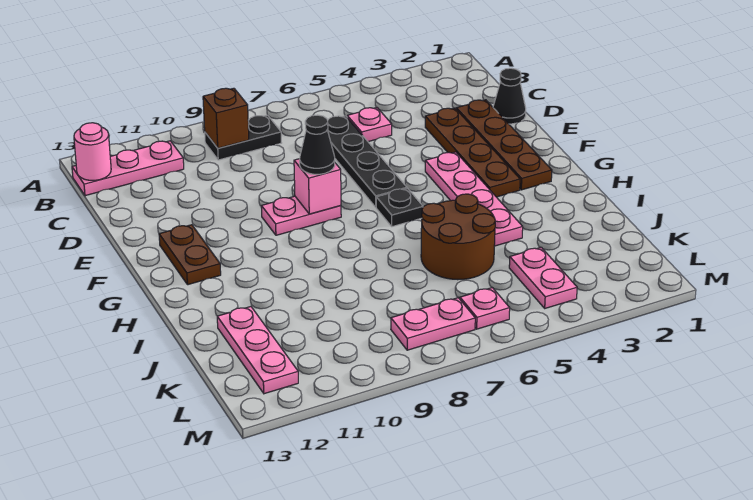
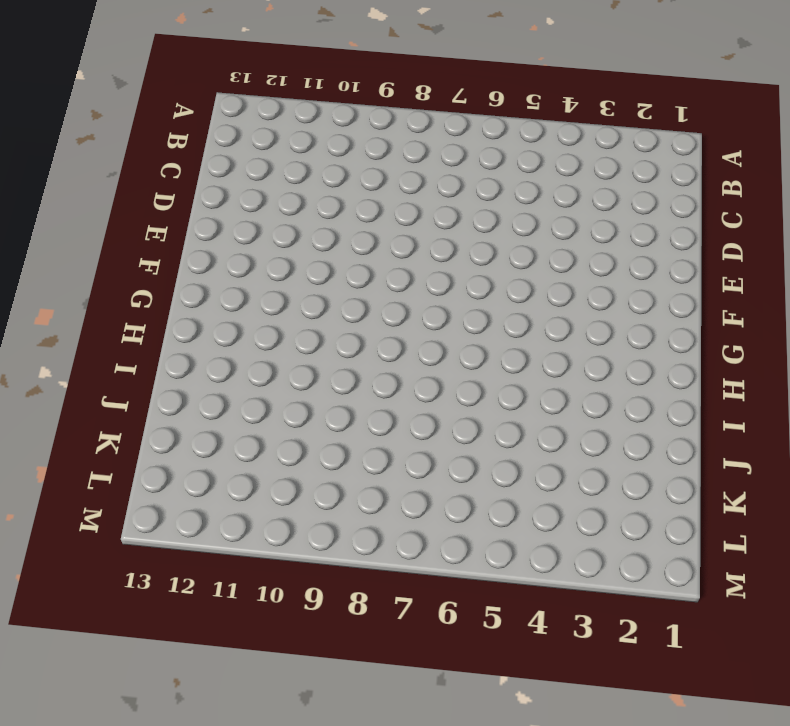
none -> black 1x2 plate [205,115,281,160]
none -> pink 1x3 plate [72,141,184,196]
none -> pink 1x1 plate [347,108,392,142]

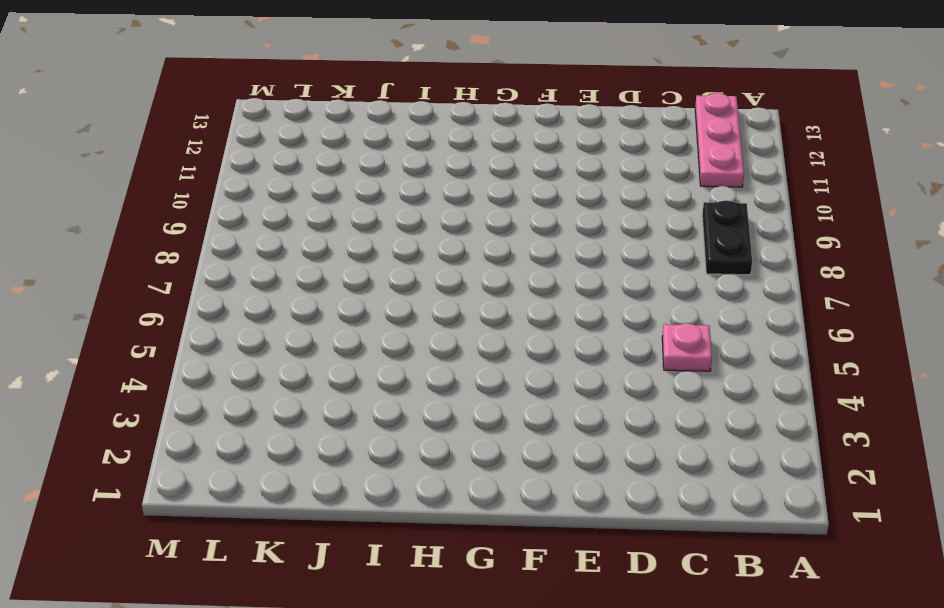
none -> black 1x4 plate [327,116,407,207]
none -> black 1x1 cone [493,68,526,124]
none -> brown 1x4 plate [456,100,552,190]

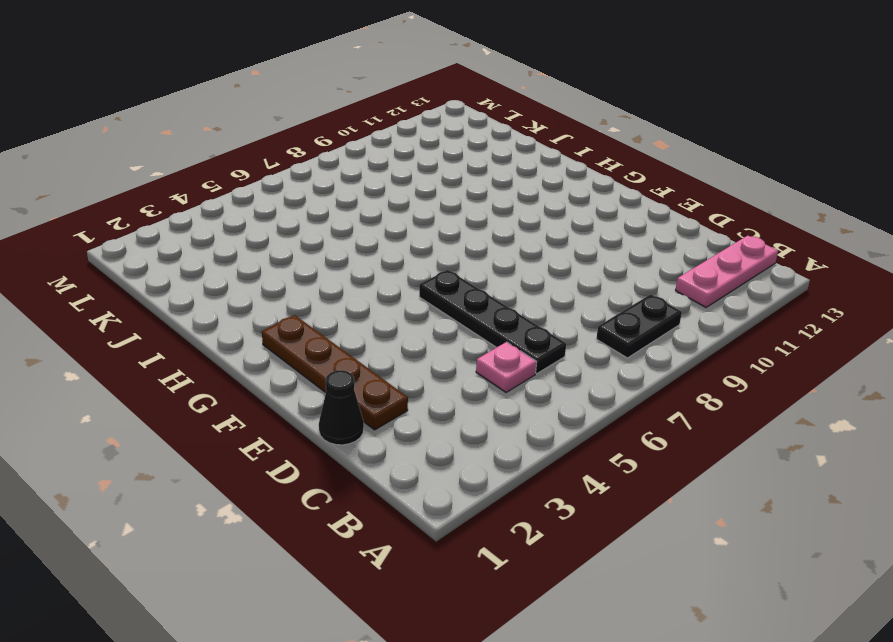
none -> brown 1x4 plate [425,108,520,197]
none -> pink 1x4 plate [425,152,523,246]
none -> pink 1x2 plate [261,196,341,235]

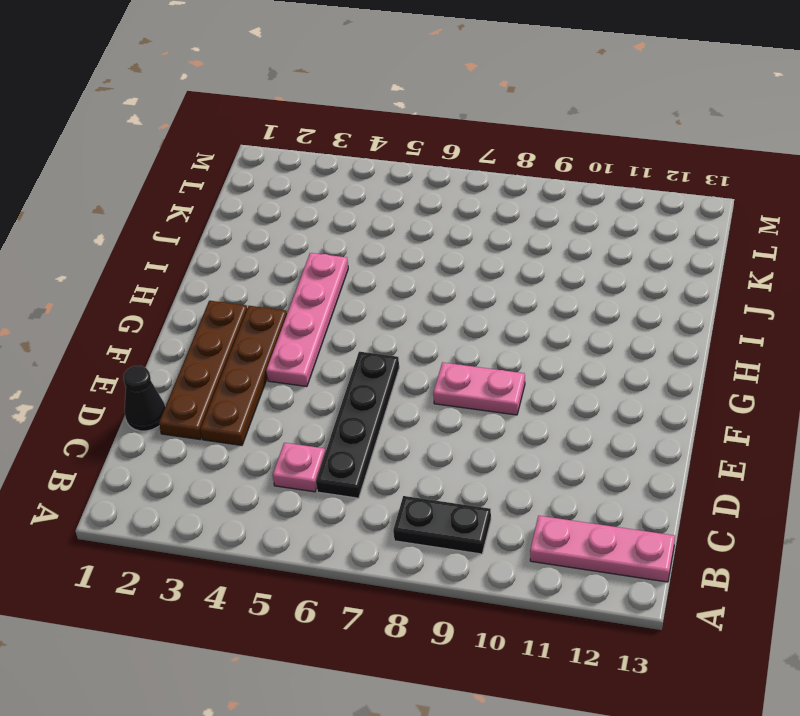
none -> brown 1x2 plate [159,225,221,285]
none -> black 1x1 plate [376,188,423,227]
none -> brown 2x2 round brick [421,194,495,280]

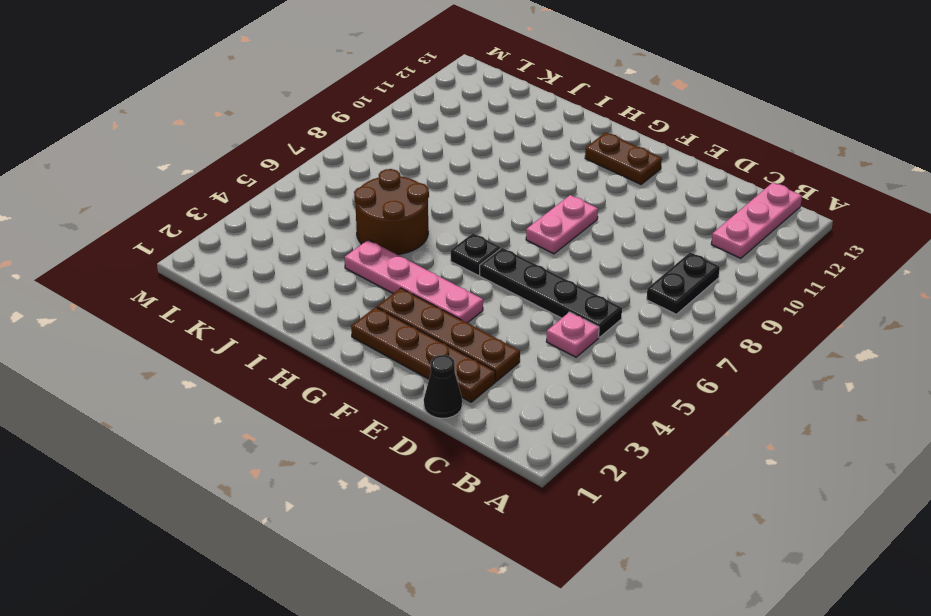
none -> pink 1x3 plate [217,307,298,394]
none -> pink 1x2 plate [509,247,577,308]
none -> pink 1x1 plate [460,288,510,329]

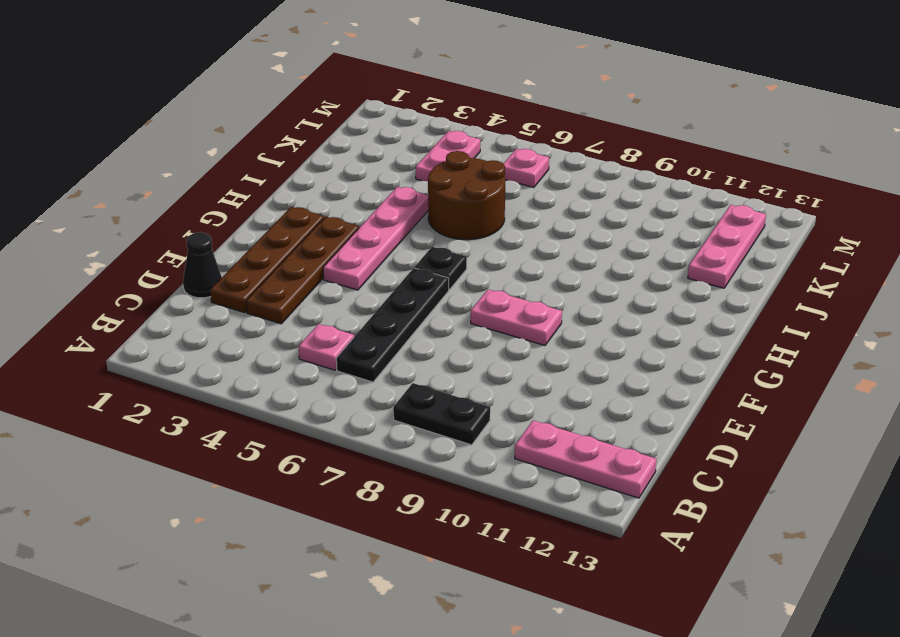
none -> brown 1x2 plate [159,225,221,285]
none -> pink 1x2 plate [391,298,475,350]
none -> brown 1x1 brick [203,88,249,148]

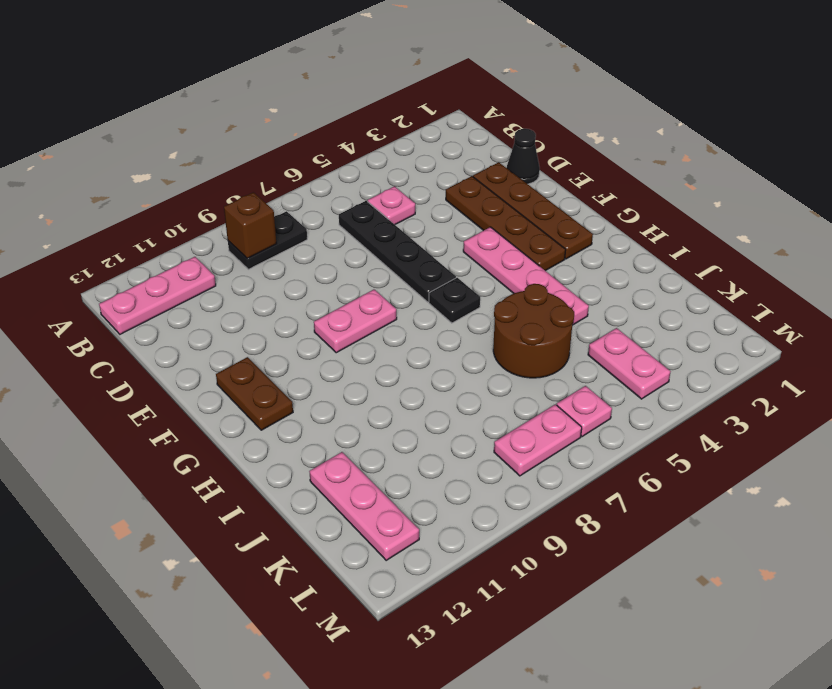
none -> pink 1x1 round brick [74,123,111,180]
none -> pink 1x1 brick [294,159,341,214]
none -> black 1x1 cone [300,115,335,174]

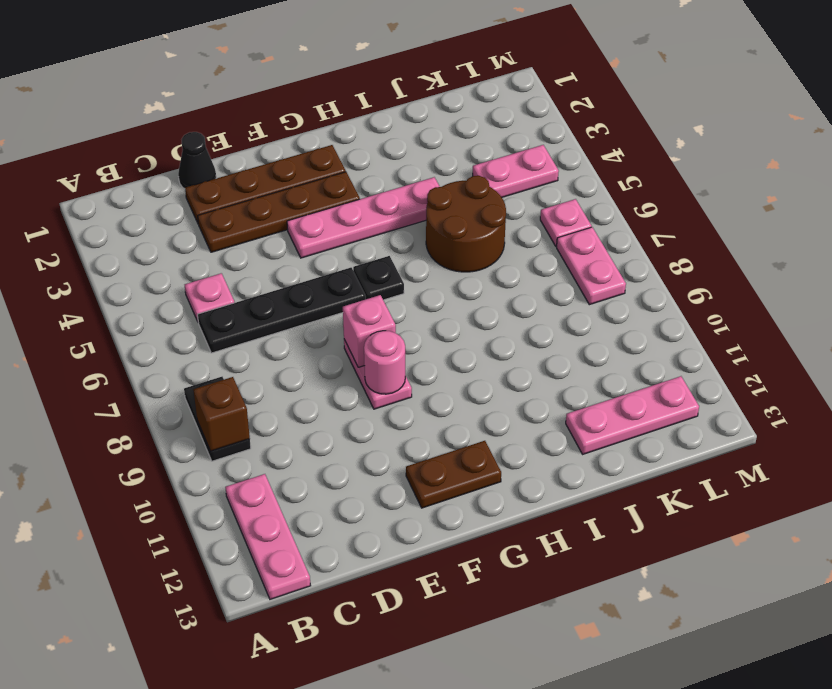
pink 1x1 round brick [364,331,405,394] -> pink 1x1 round brick moved to [74,123,111,180]
none -> black 1x1 cone [300,115,335,174]

